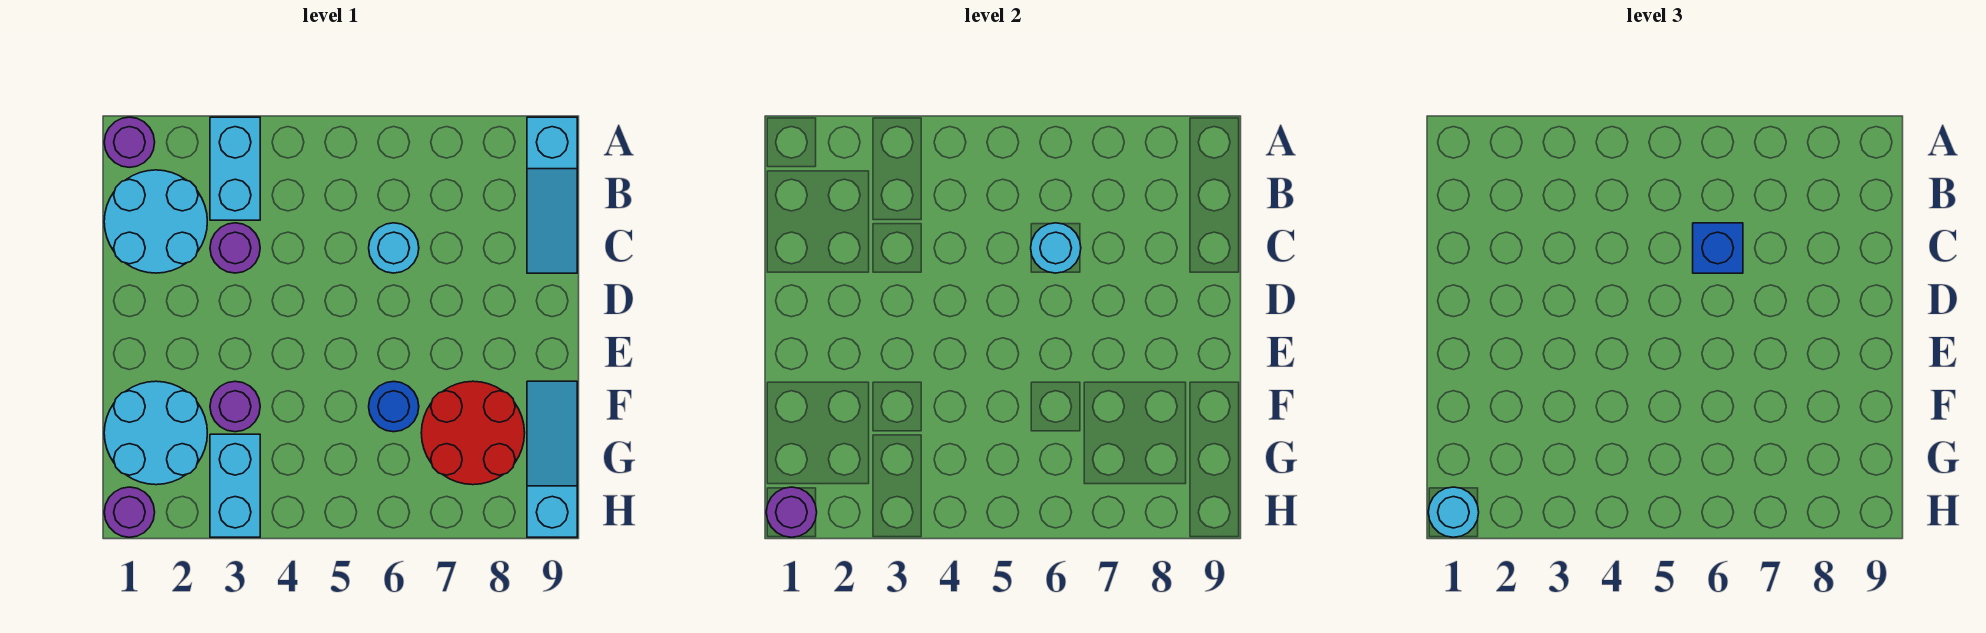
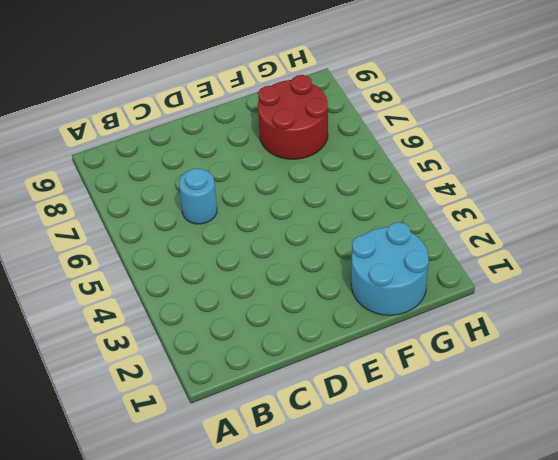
none -> purple 1x1 round brick [104,117,155,167]
none -> cyan 1x2 brick [210,117,260,220]
none -> cyan 1x3 slope [527,117,577,273]

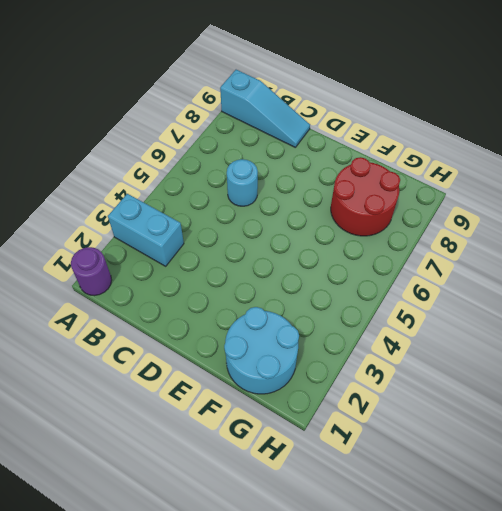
none -> cyan 2x2 round brick [104,170,207,273]
none -> purple 1x1 round brick [210,223,260,273]
none -> purple 1x1 round brick [210,381,260,432]

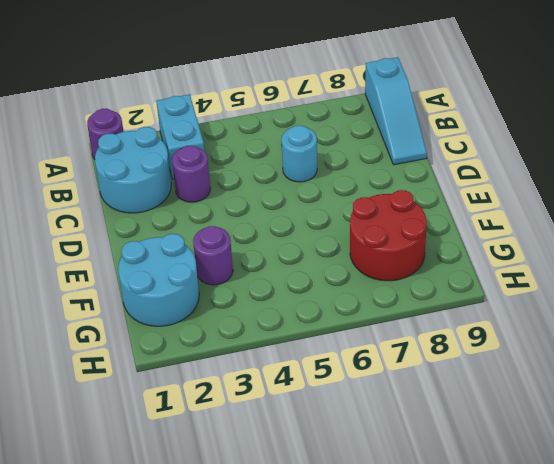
none -> blue 1x1 round brick [369,381,419,432]
none -> cyan 1x3 slope [527,381,577,537]
none -> cyan 1x2 brick [210,434,260,537]

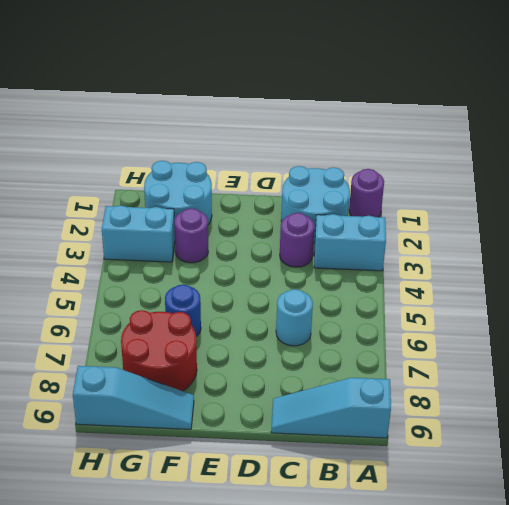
none -> purple 1x1 round brick [104,487,155,537]
none -> cyan 1x1 round brick [1031,223,1081,273]
none -> purple 1x1 round brick [766,487,817,537]

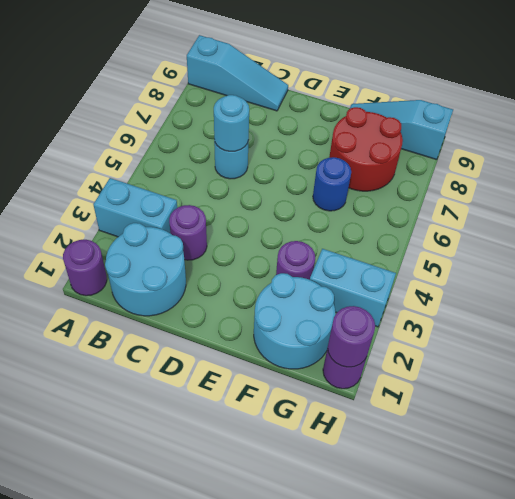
none -> blue 1x1 brick [1693,223,1743,273]
none -> cyan 1x1 round brick [1428,487,1479,537]

